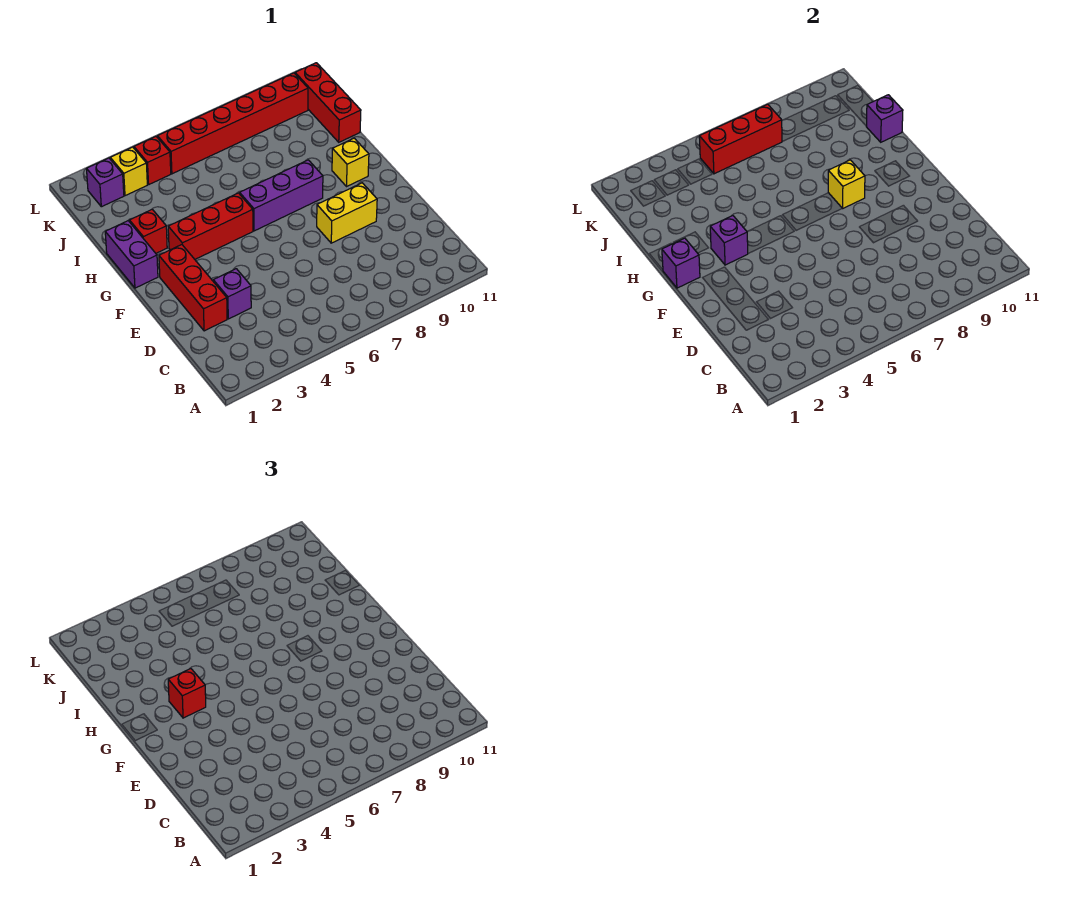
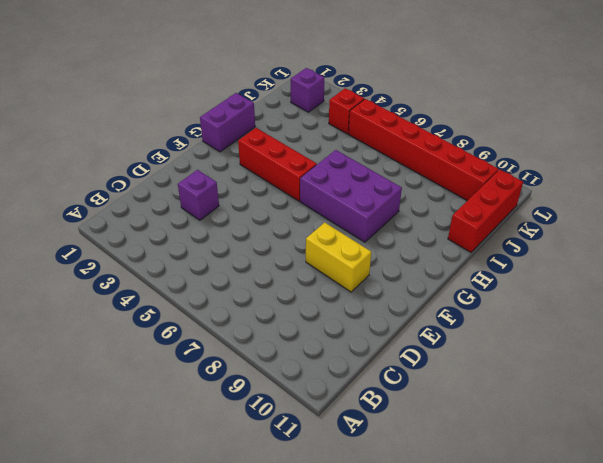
purple 2x3 brick [300,150,402,242] -> purple 1x3 brick [240,160,323,231]
none -> red 1x3 brick [159,245,227,331]
none -> yellow 1x1 brick [332,138,369,186]
none -> red 1x1 brick [129,209,167,253]

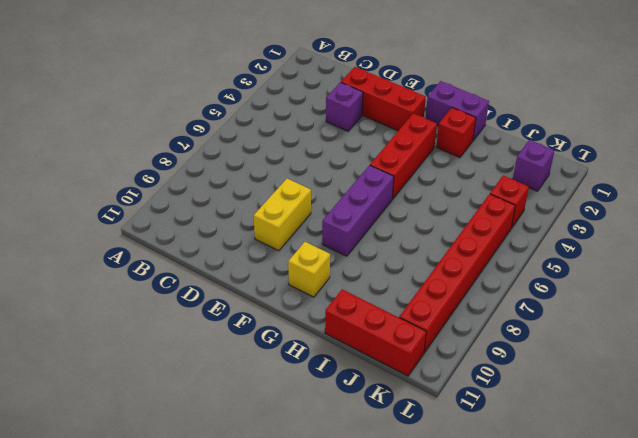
none -> yellow 1x1 brick [110,147,147,196]
none -> purple 1x1 brick [662,238,700,288]
none -> purple 1x1 brick [710,216,748,265]

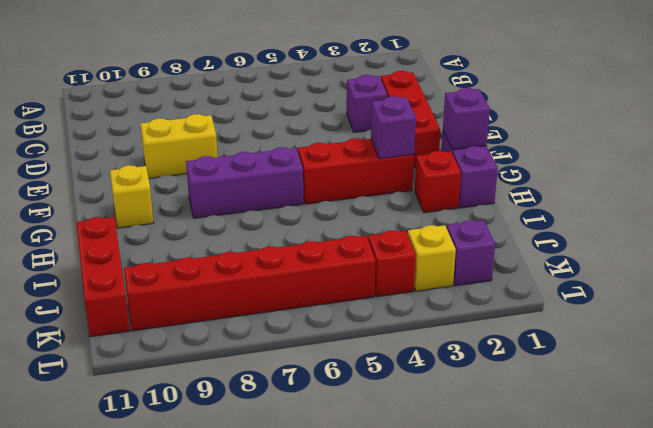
none -> yellow 1x1 brick [828,160,865,208]
none -> purple 1x1 brick [866,95,903,142]
none -> red 1x3 brick [699,104,782,174]

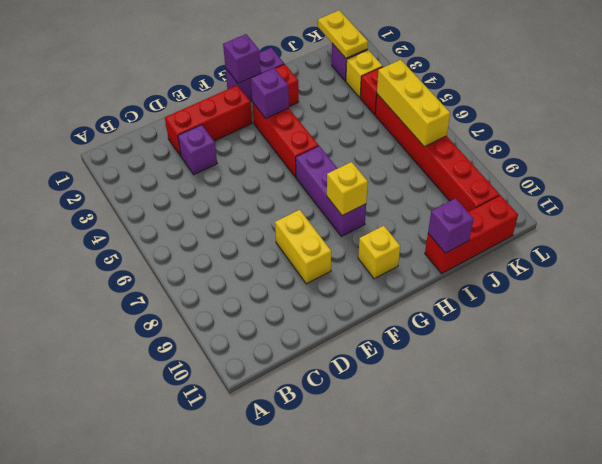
yellow 1x2 plate [318,10,368,58] -> none
yellow 1x3 brick [377,60,450,146] -> red 1x3 brick [699,104,782,174]
none -> red 1x1 brick [168,669,206,718]

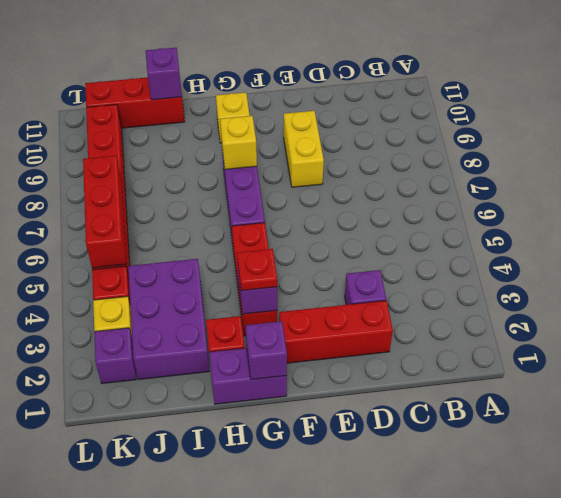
red 1x1 plate [237,249,277,291] -> red 1x1 brick [168,669,206,718]
purple 2x3 brick [128,259,209,379] -> none

